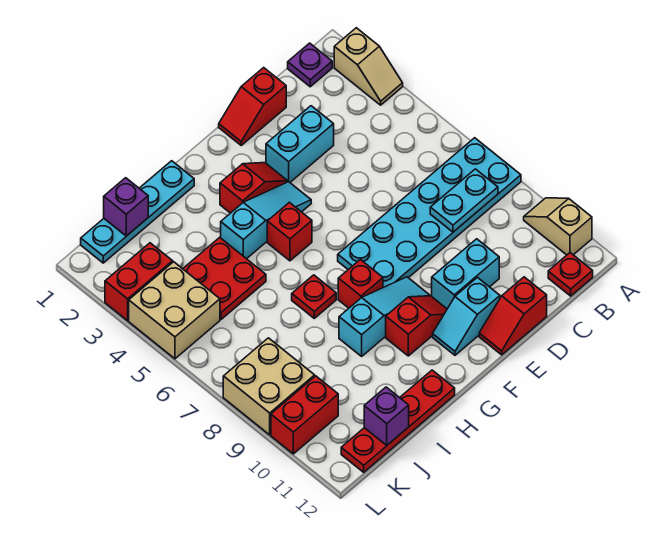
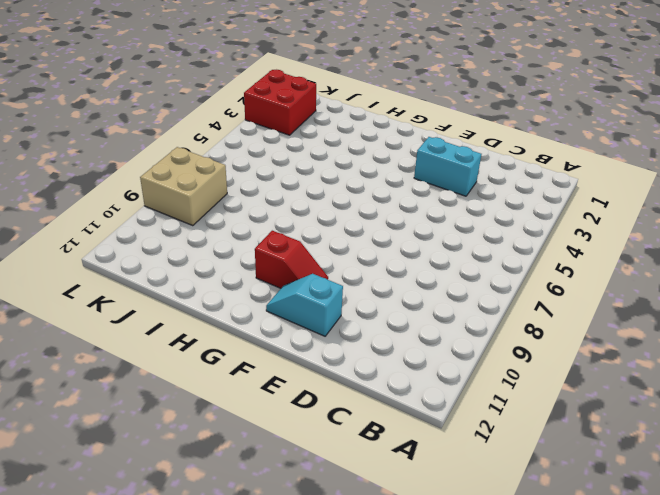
red 2x2 brick [244,70,316,135] -> red 1x2 brick [105,243,173,321]
none -> tan 1x2 slope [334,28,403,105]
none -> cyan 2x6 plate [338,138,521,288]
none -> tan 1x2 slope [524,198,592,255]

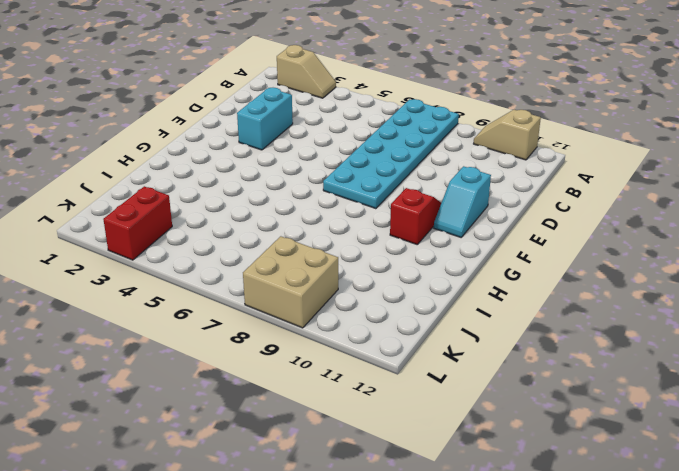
none -> purple 1x1 plate [288,43,332,87]
none -> red 1x1 plate [548,253,593,296]
none -> red 1x2 slope [219,68,286,145]

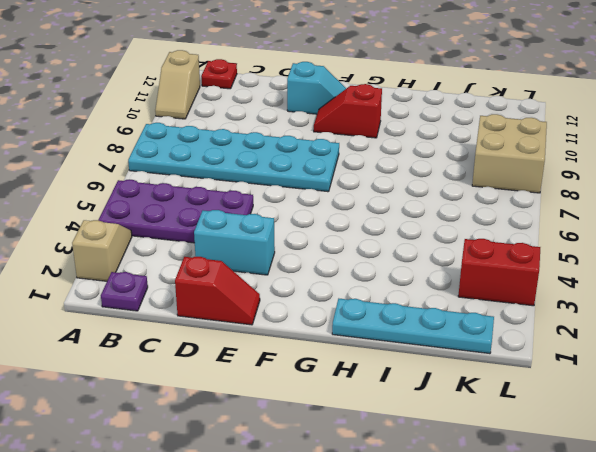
purple 2x4 plate [99,180,253,243] -> none
none -> cyan 1x2 brick [432,239,499,309]
none -> red 1x2 slope [479,277,547,355]
none -> red 1x2 slope [220,163,288,213]

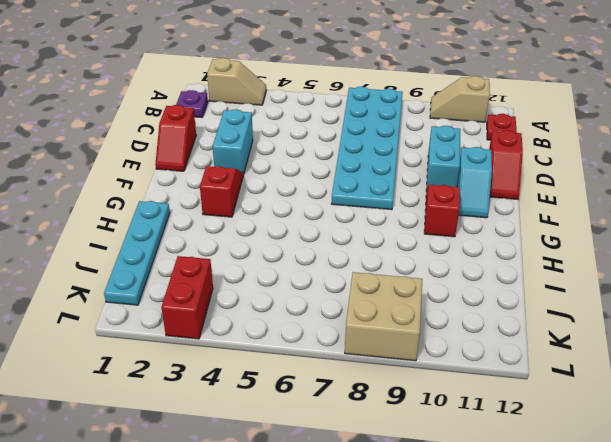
none -> cyan 1x3 slope [221,182,311,259]
none -> cyan 1x3 slope [339,277,430,356]
none -> red 1x1 brick [267,202,312,261]

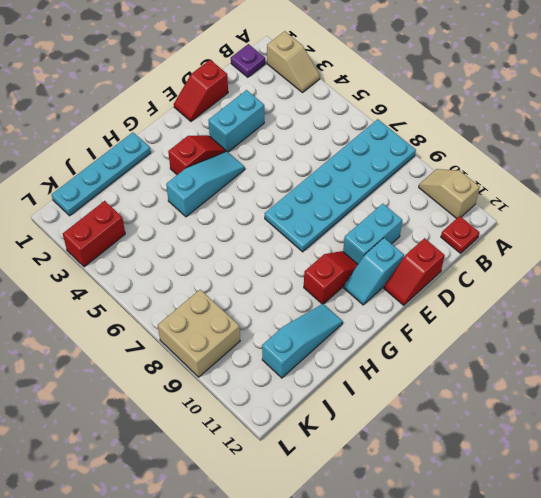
cyan 1x3 slope [262,304,343,378] -> cyan 1x3 slope moved to [339,277,430,356]
none -> red 1x1 brick [267,202,312,261]
none -> red 1x1 brick [338,260,383,308]
none -> red 1x1 plate [292,275,336,318]

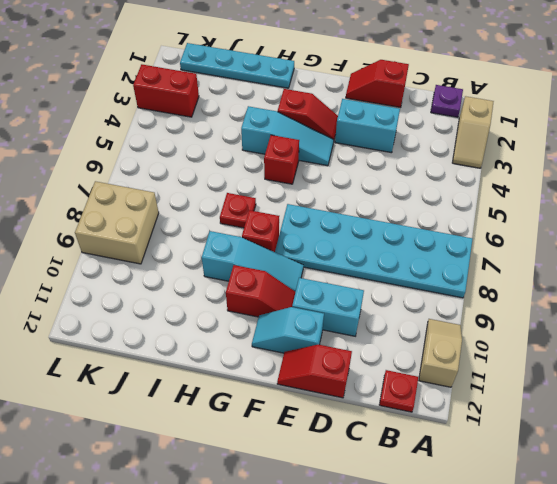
none -> red 1x4 plate [341,370,455,472]
none -> red 2x2 plate [183,237,266,319]
none -> tan 2x2 brick [129,262,220,359]

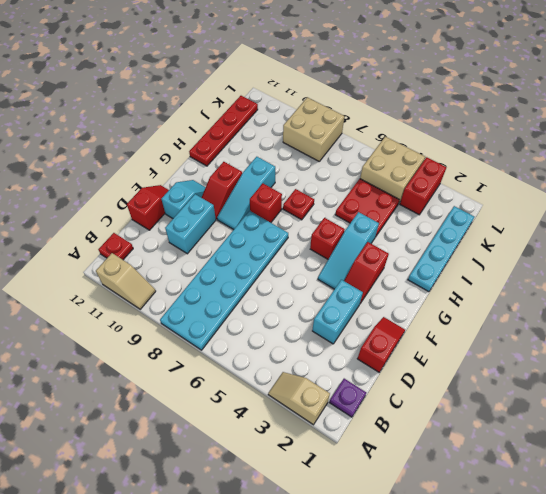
none -> red 1x2 brick [271,376,338,454]
none -> cyan 1x2 plate [430,169,498,232]
none -> purple 1x1 brick [104,178,148,236]

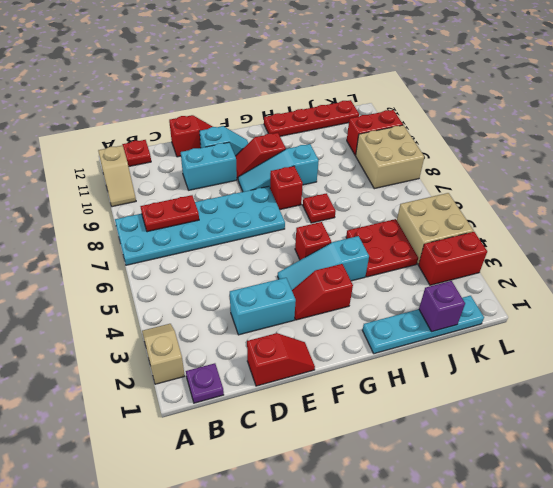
red 1x2 plate [140,195,199,232] -> cyan 1x2 plate [430,169,498,232]
none -> purple 1x1 brick [364,387,409,445]

